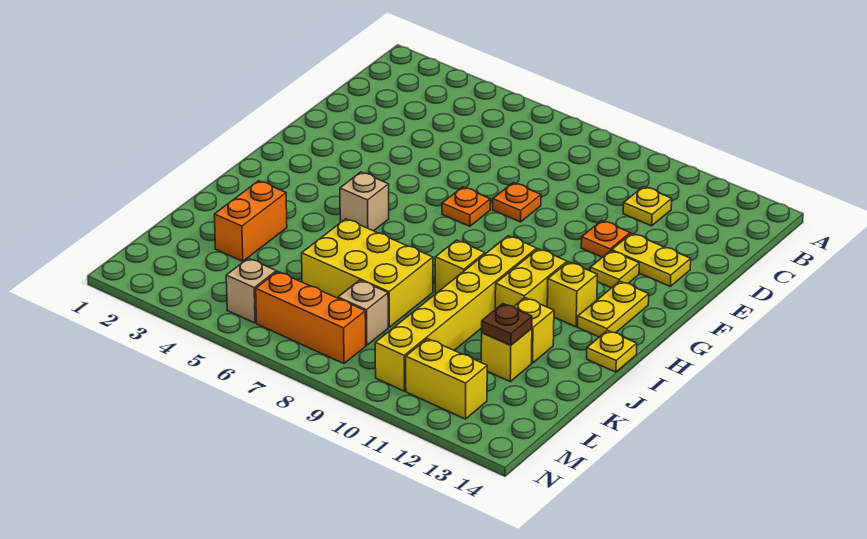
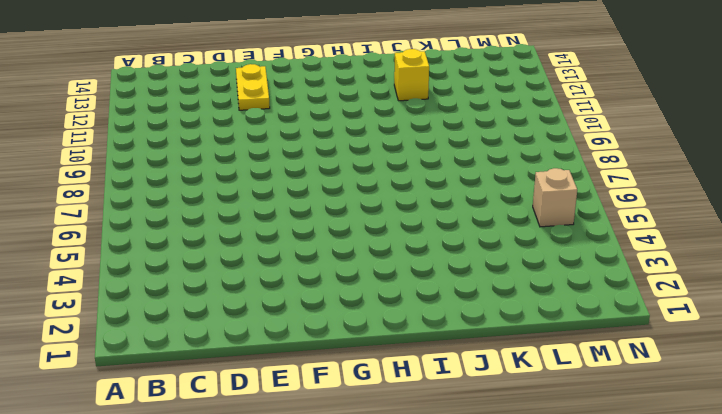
none -> yellow 1x1 plate [623,187,672,226]
none -> orange 1x1 plate [493,183,541,222]
none -> orange 1x1 plate [581,221,630,257]

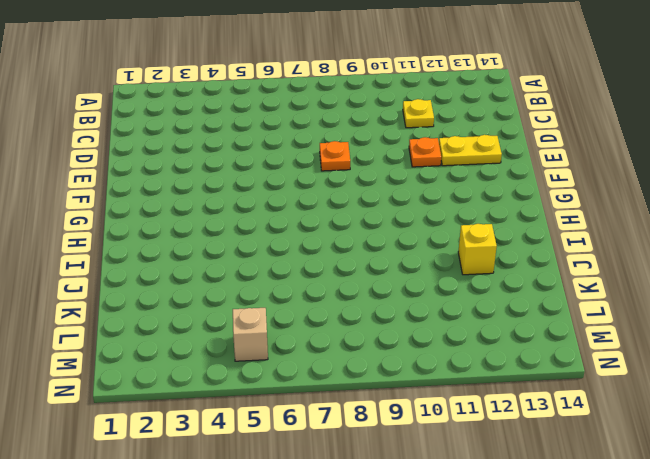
none -> orange 1x1 plate [442,187,490,226]
none -> yellow 1x1 plate [590,251,639,288]
none -> yellow 1x2 plate [578,281,649,337]

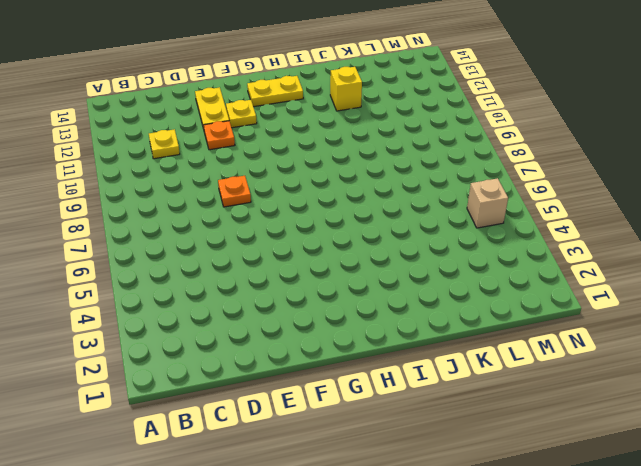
none -> orange 1x1 plate [442,187,490,226]
none -> tan 1x1 brick [340,172,389,231]
none -> yellow 1x6 brick [375,236,537,391]

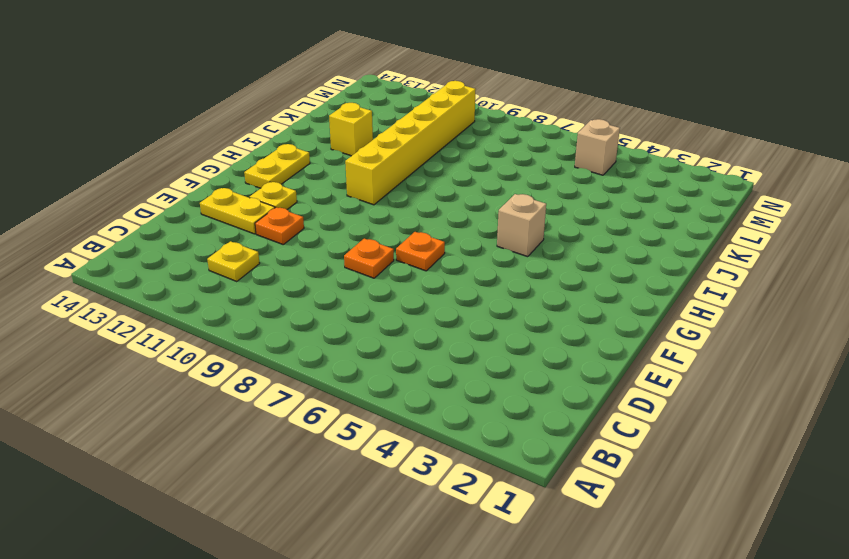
none -> yellow 1x2 brick [495,249,567,309]
none -> yellow 1x1 brick [547,262,597,327]
none -> yellow 1x1 brick [435,240,485,293]

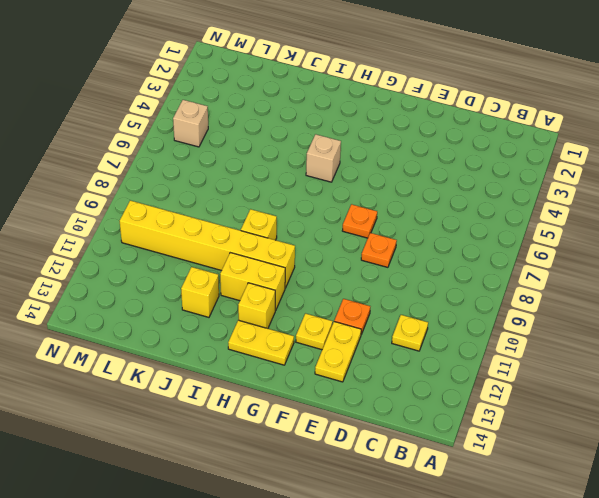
none -> yellow 1x1 plate [587,330,637,372]
none -> orange 1x2 brick [214,181,287,261]
none -> yellow 2x3 brick [302,219,433,327]

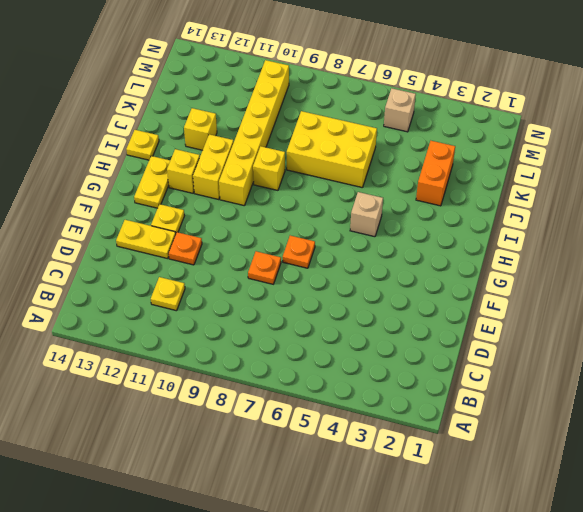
none -> yellow 1x1 brick [481,328,532,381]
none -> tan 1x1 brick [338,280,388,345]
none -> orange 1x3 brick [256,271,366,364]

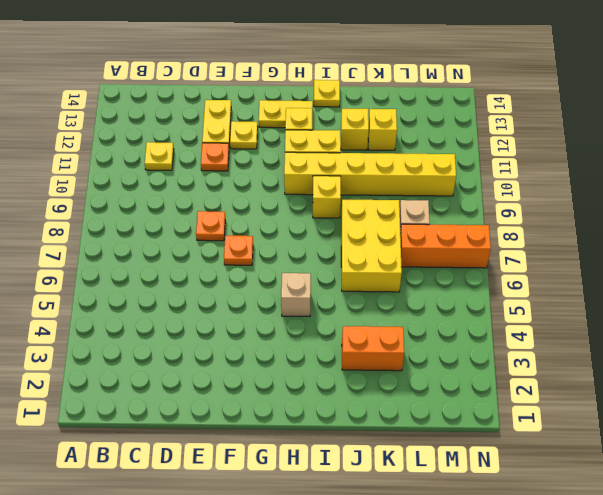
orange 1x3 brick [400,224,491,268] -> orange 1x3 brick turned to [256,271,366,364]
none -> tan 1x1 brick [226,258,276,323]
none -> yellow 1x2 brick [406,339,487,419]
none -> brown 1x1 plate [482,304,532,345]

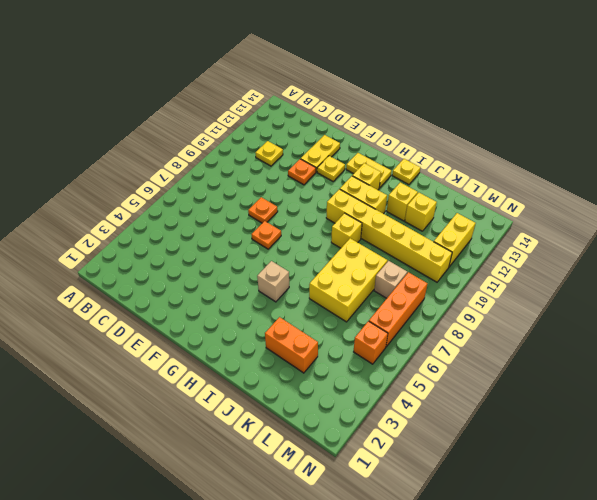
orange 1x1 brick [354,321,388,364] -> tan 1x1 brick [226,258,276,323]
none -> brown 1x1 plate [482,304,532,345]

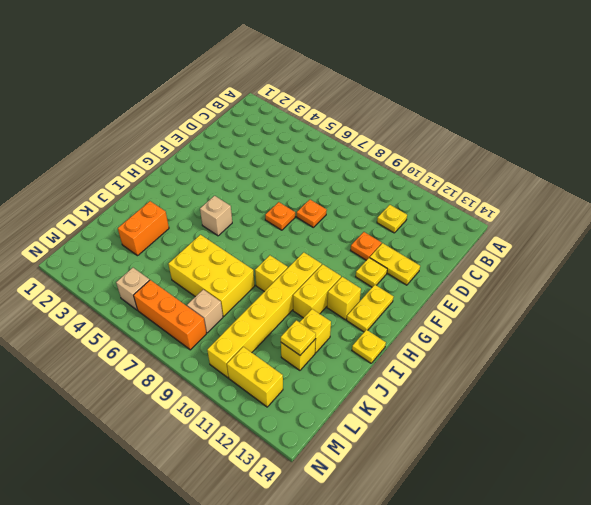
yellow 1x1 plate [281,320,316,355] -> brown 1x1 plate [482,304,532,345]

